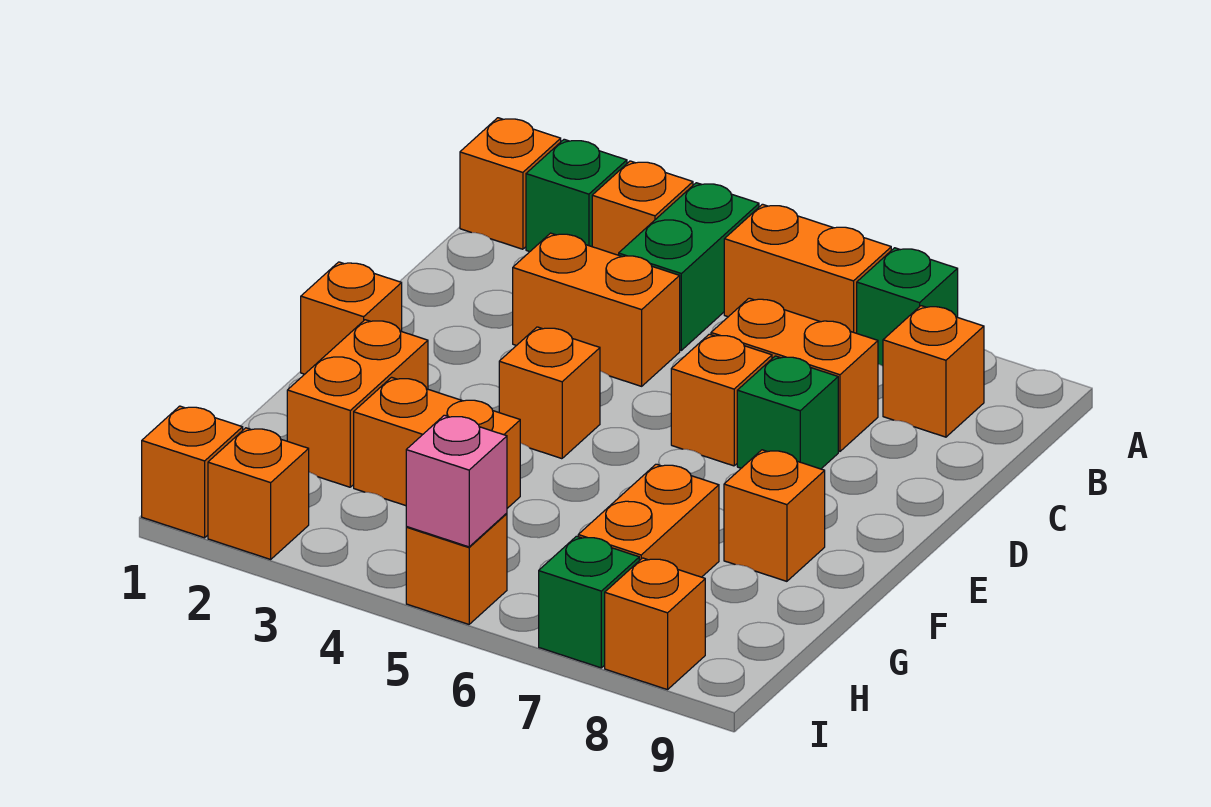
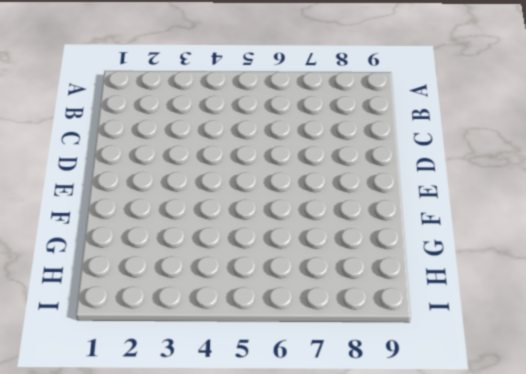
none -> orange 1x1 brick [460,118,561,249]
none -> green 1x1 brick [526,139,627,252]
none -> orange 1x1 brick [592,161,693,255]

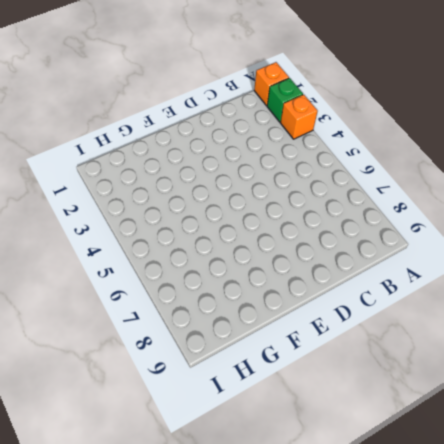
none -> green 1x2 brick [619,183,759,350]
none -> orange 1x2 brick [724,204,891,333]
none -> green 1x1 brick [857,248,958,366]

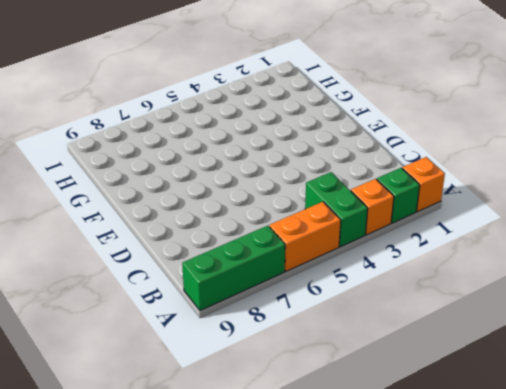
green 1x3 brick [182,226,285,311] -> green 1x1 brick [857,248,958,366]
none -> orange 1x1 brick [883,306,984,437]
none -> orange 1x2 brick [513,233,680,386]
none -> orange 1x2 brick [711,298,878,451]

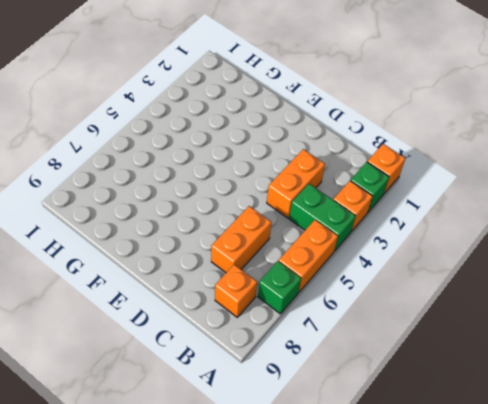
none -> orange 1x1 brick [671,334,772,466]
none -> green 1x1 brick [737,356,838,469]
none -> orange 1x1 brick [301,262,402,374]

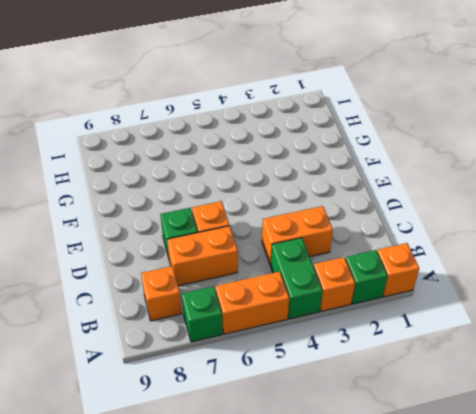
none -> orange 1x1 brick [301,262,402,374]
none -> orange 1x1 brick [499,327,600,459]
none -> orange 1x2 brick [287,320,428,487]

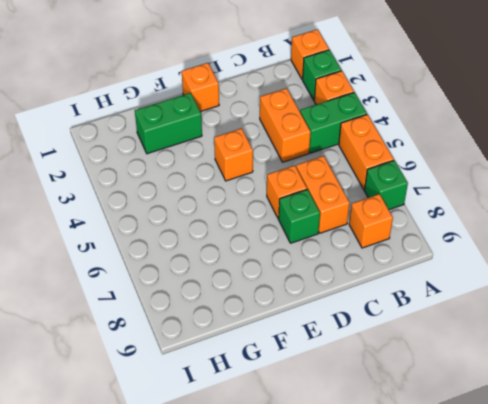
green 1x2 brick [135,93,202,154] -> orange 1x2 brick [287,320,428,487]
none -> orange 1x1 brick [724,450,825,581]
none -> orange 1x2 brick [354,377,520,508]
none -> orange 1x2 brick [578,464,719,577]

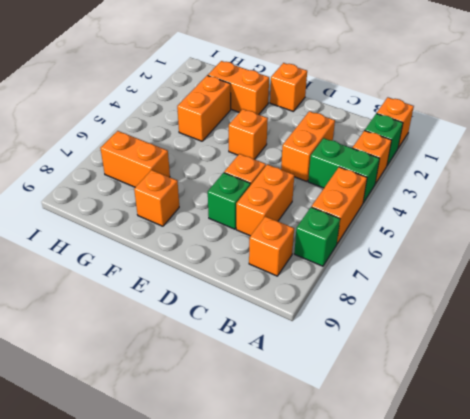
none -> orange 1x1 brick [142,406,243,538]
none -> orange 1x1 brick [208,428,309,559]
none -> orange 1x1 brick [406,513,507,624]

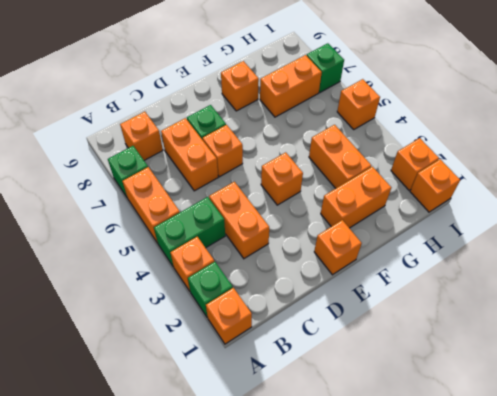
none -> orange 1x1 brick [605,558,705,690]
none -> pink 1x1 brick [406,415,507,547]

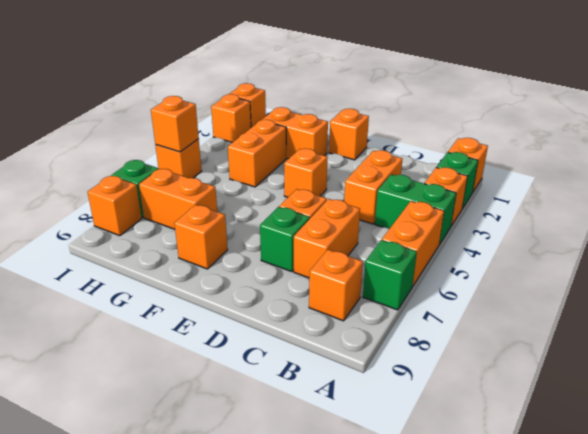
orange 1x1 brick [151,96,199,152] -> pink 1x1 brick [406,415,507,547]

